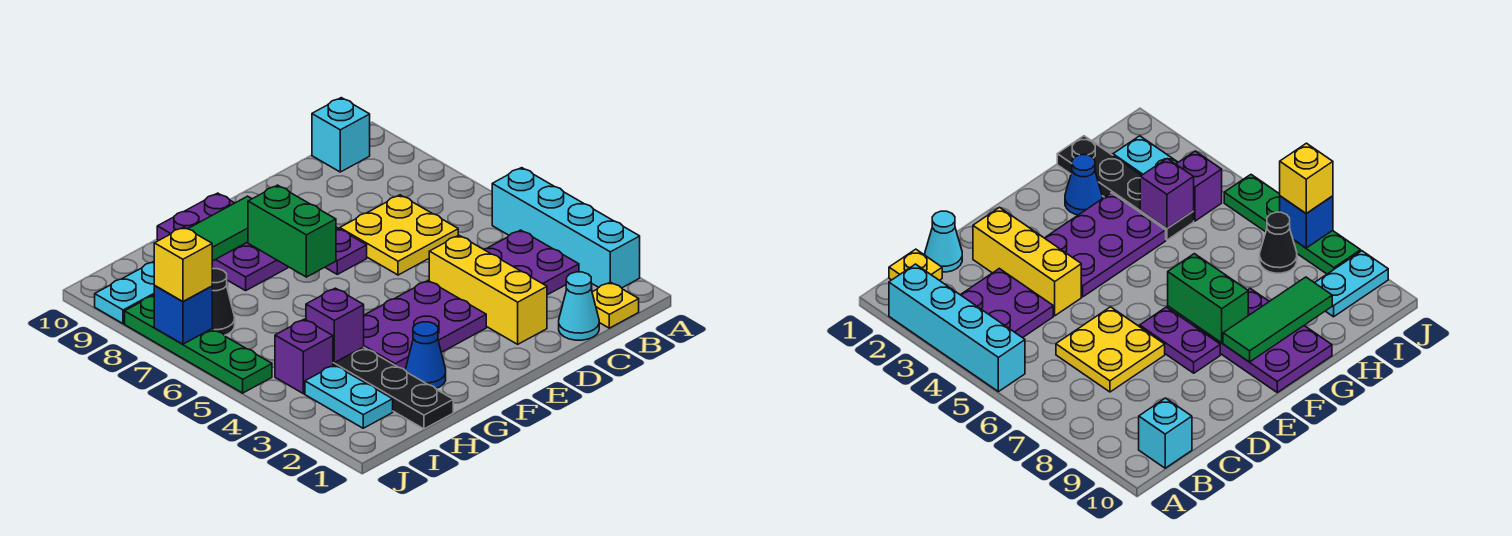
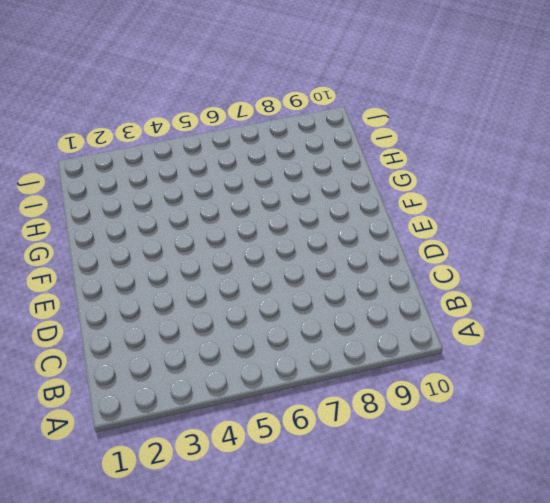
none -> cyan 1x4 brick [492,168,640,288]
none -> yellow 1x1 plate [592,282,639,328]
none -> purple 2x2 plate [484,230,579,295]

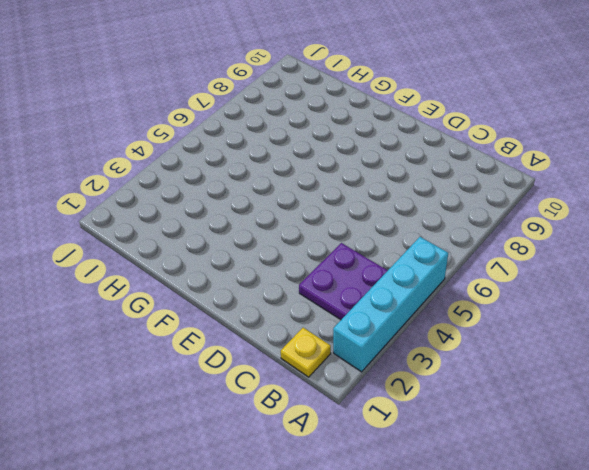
none -> cyan 1x1 brick [312,98,370,172]
none -> cyan 1x1 cone [559,272,599,340]
none -> yellow 2x2 plate [340,195,458,275]

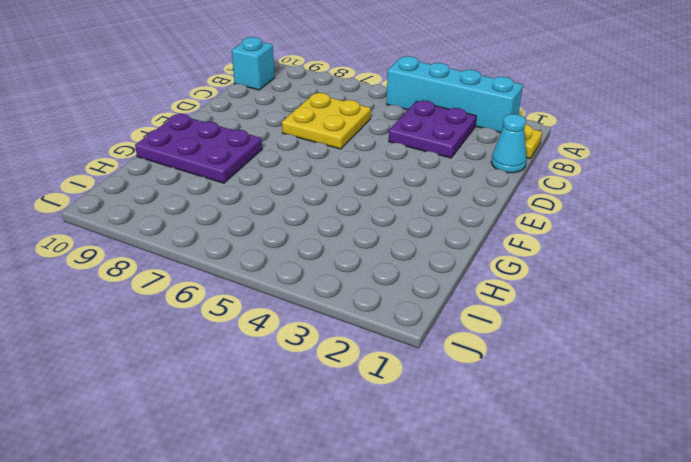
none -> yellow 1x3 brick [429,235,547,344]
none -> purple 2x3 plate [364,281,486,370]
none -> purple 1x2 plate [325,227,367,274]

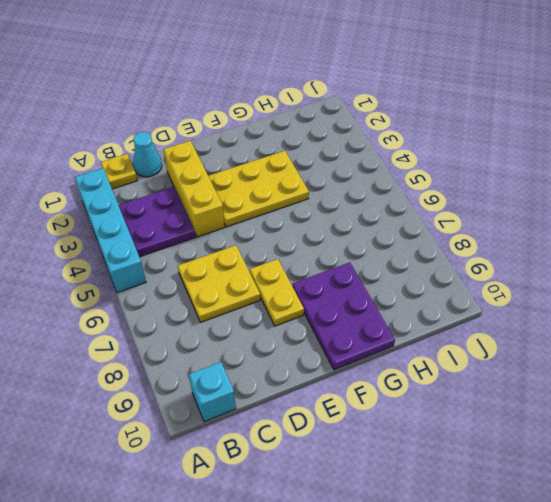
yellow 2x3 plate [208,151,309,227] -> purple 2x3 plate [364,281,486,370]
yellow 1x2 plate [250,259,304,326] -> purple 1x2 plate [325,227,367,274]
none -> blue 1x1 cone [405,322,446,388]
none -> black 1x4 plate [333,347,453,429]
none -> cyan 1x2 plate [305,365,393,428]

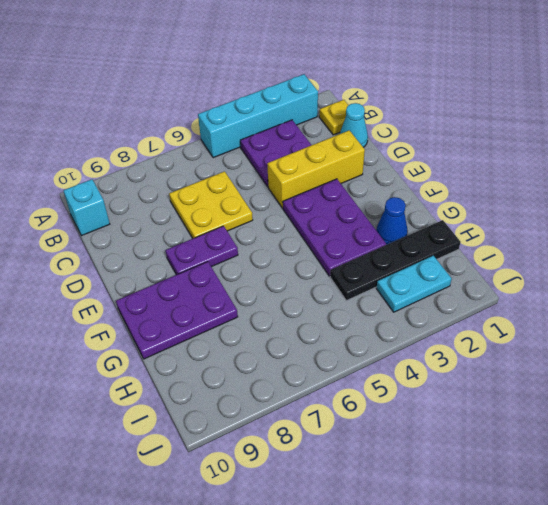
none -> purple 1x1 brick [275,319,333,394]
none -> black 1x1 cone [212,269,235,335]
none -> cyan 1x2 plate [95,262,155,324]

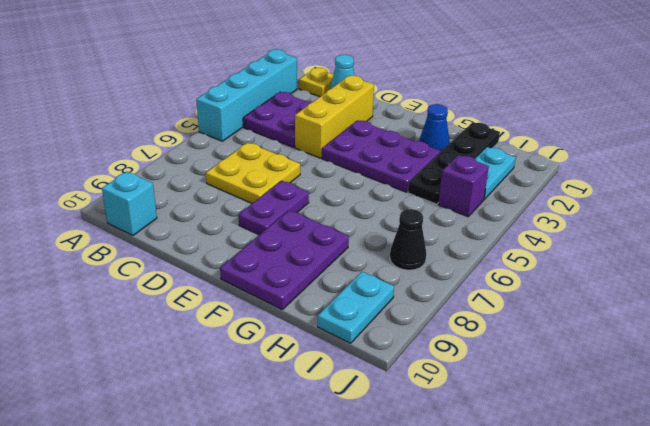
cyan 1x2 plate [318,272,394,343] -> cyan 1x2 plate turned to [95,262,155,324]
none -> green 1x4 plate [125,295,272,393]
none -> green 1x2 brick [248,185,336,277]
none -> green 1x3 tile [188,196,252,261]

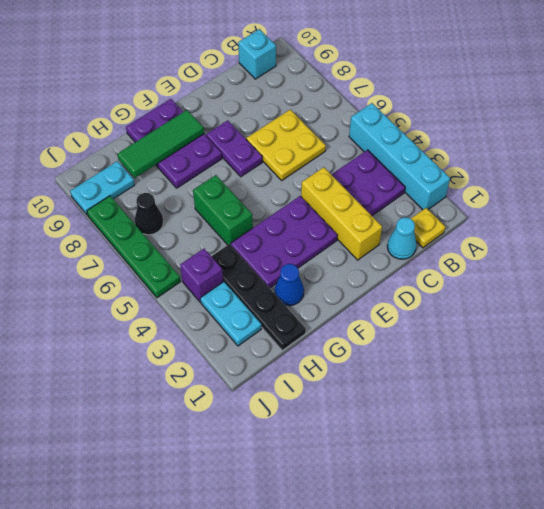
green 1x2 brick [193,175,253,245] -> green 1x2 brick moved to [248,185,336,277]
none -> purple 1x1 brick [306,288,364,363]
none -> blue 1x1 brick [154,286,212,344]
none -> yellow 1x1 brick [154,227,212,302]

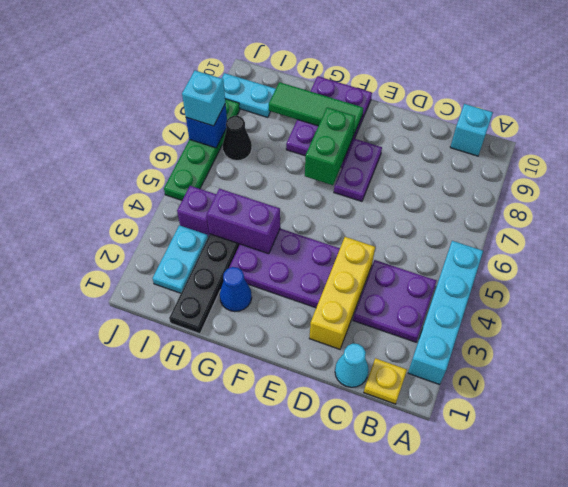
purple 1x2 brick [207,189,280,254] -> purple 1x1 brick [306,288,364,363]
cyan 1x1 brick [182,71,225,126] -> yellow 1x1 brick [154,227,212,302]
none -> yellow 2x2 plate [340,195,458,275]

